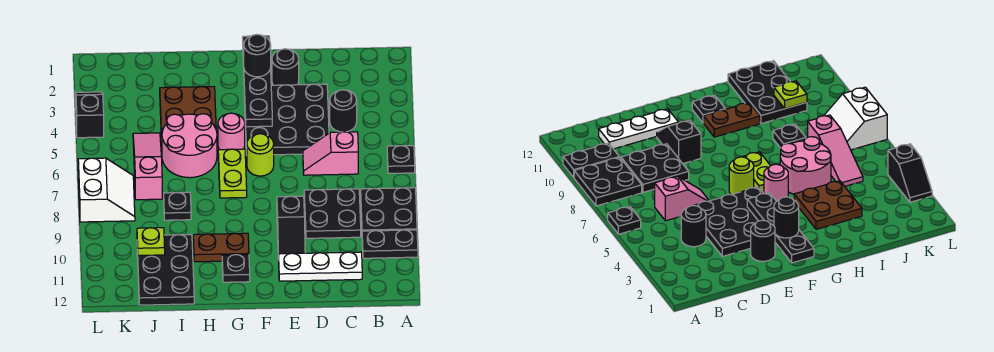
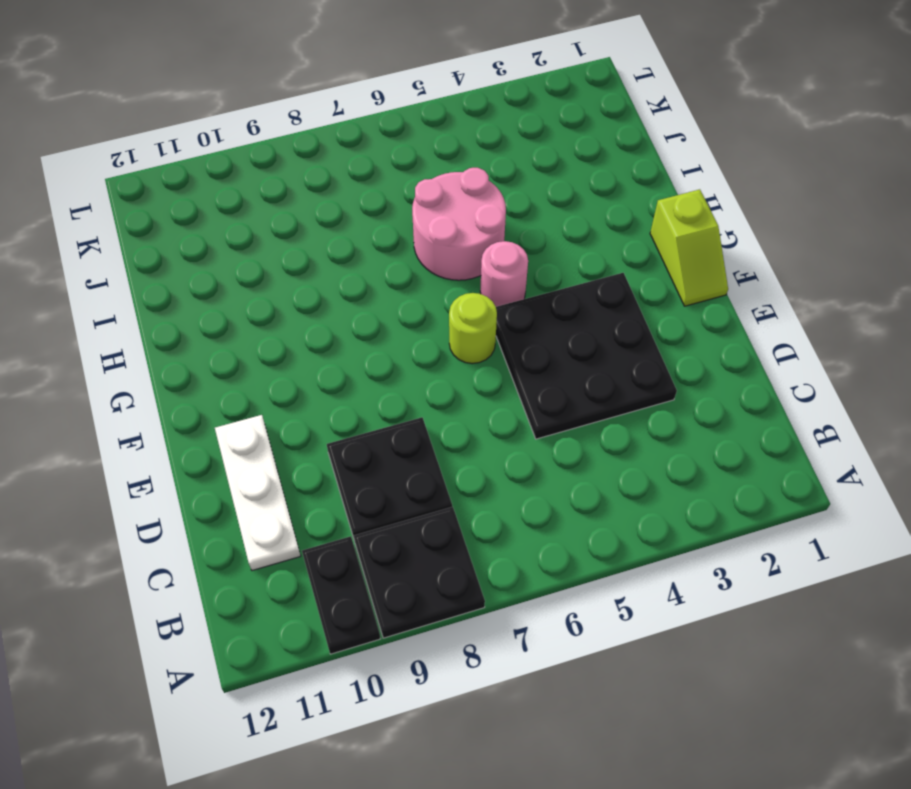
lime 1x2 slope [650,189,728,306] -> none
none -> black 1x1 plate [387,146,415,173]
none -> black 1x1 round brick [330,90,357,132]
none -> pink 1x2 slope [303,132,358,175]

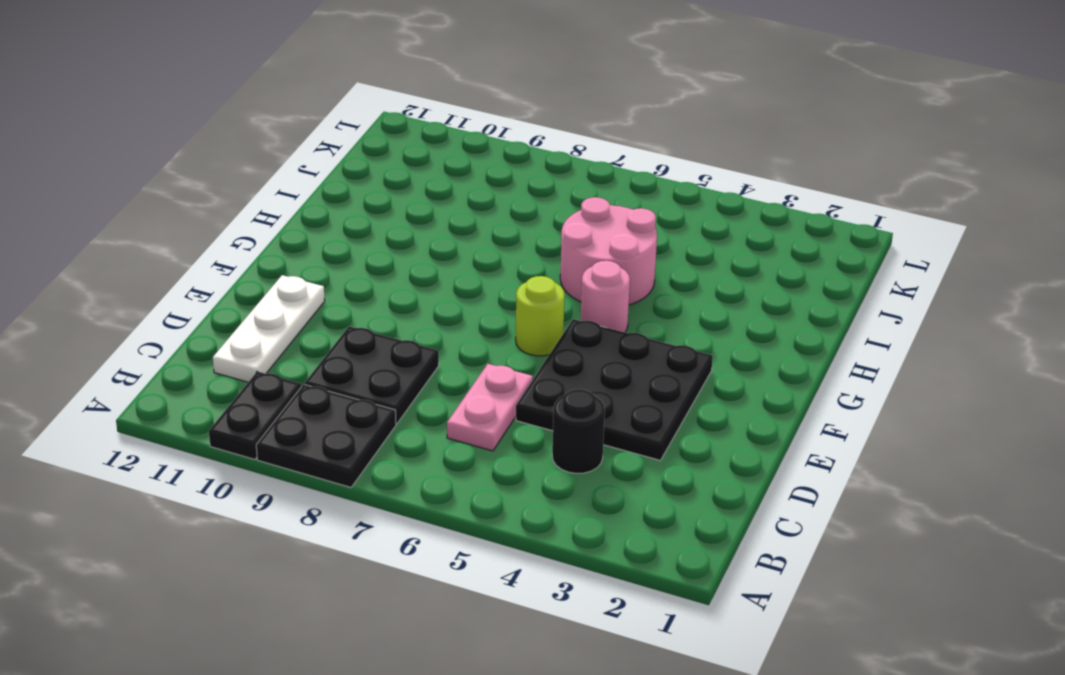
pink 1x2 plate [447,364,533,451] -> pink 1x2 slope [303,132,358,175]
none -> black 1x1 plate [387,146,415,173]
none -> black 1x1 round brick [272,49,299,85]
none -> black 1x2 slope [277,196,305,260]

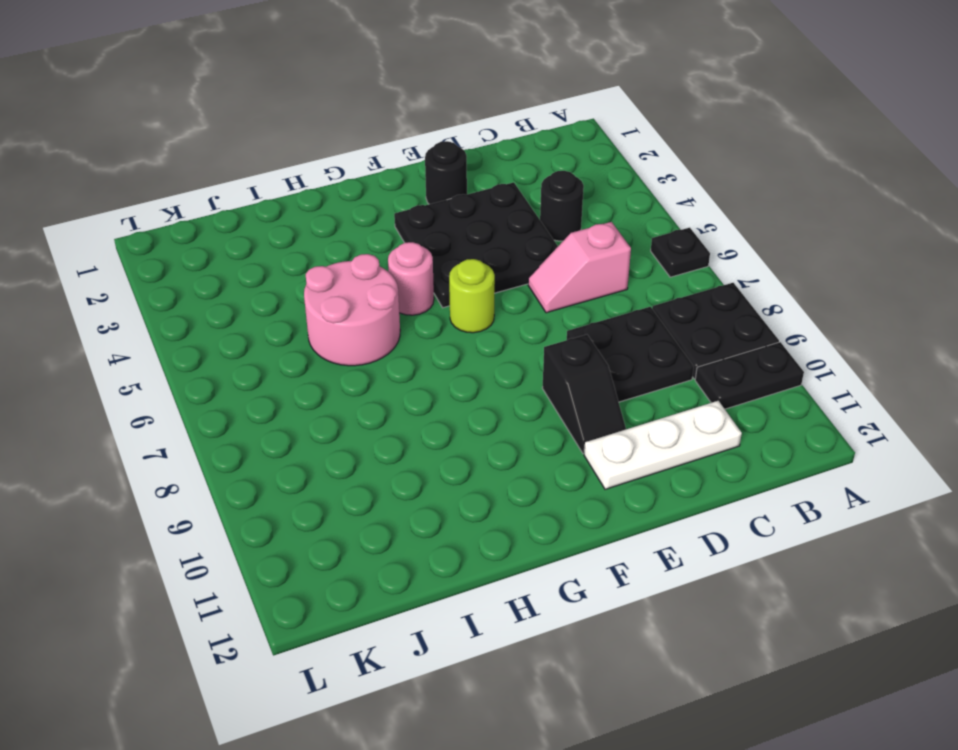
none -> lime 1x2 plate [218,149,247,198]
none -> brown 1x2 plate [193,233,249,262]
none -> black 1x1 plate [222,254,250,282]

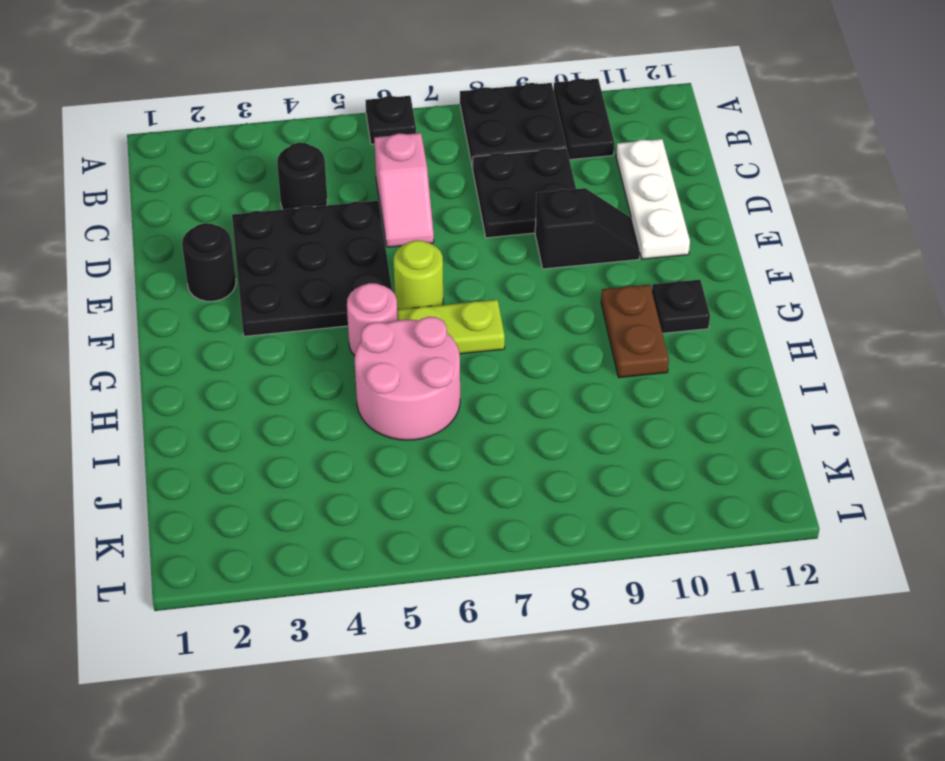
none -> brown 2x2 plate [160,87,216,136]
none -> black 1x1 plate [164,192,191,220]
none -> black 2x3 plate [137,235,194,305]

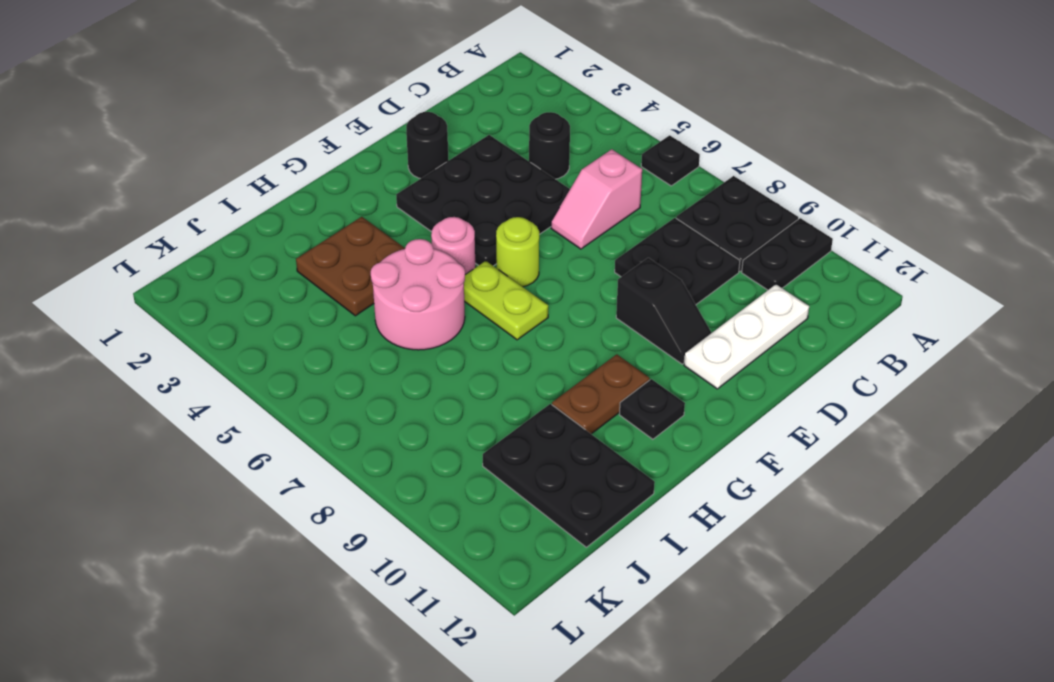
none -> black 1x1 plate [164,192,191,220]
none -> pink 1x3 slope [133,133,162,200]
none -> white 2x2 slope [78,158,135,222]

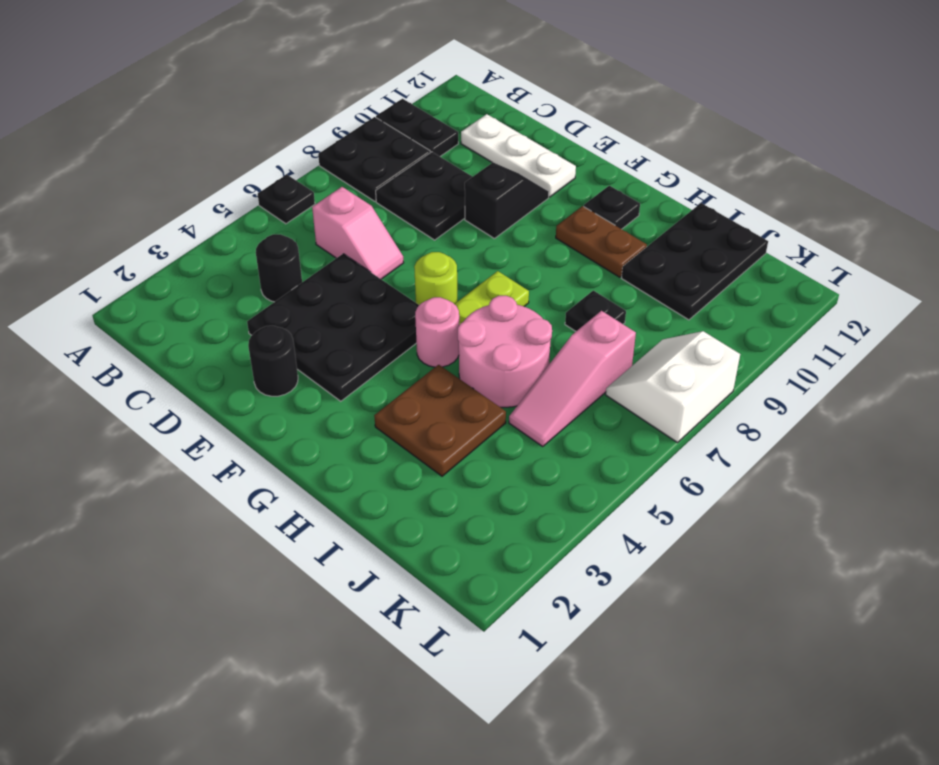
none -> black 1x2 slope [75,92,104,138]
none -> black 1x4 plate [243,36,272,127]
none -> lime 1x1 plate [137,228,165,256]

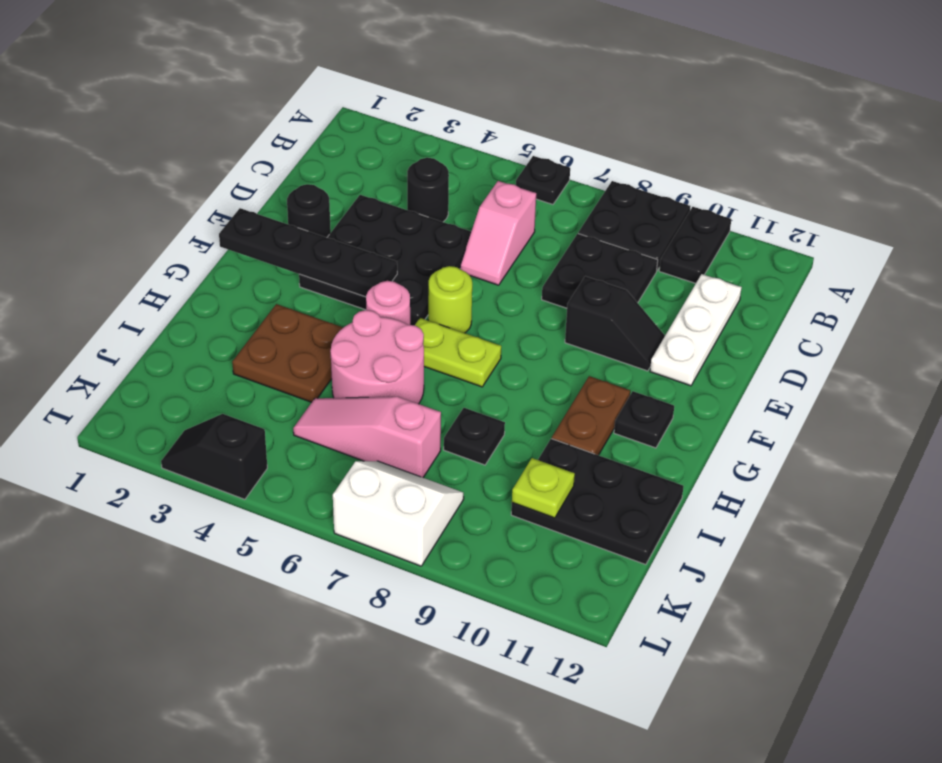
none -> black 1x1 round brick [243,35,271,77]

